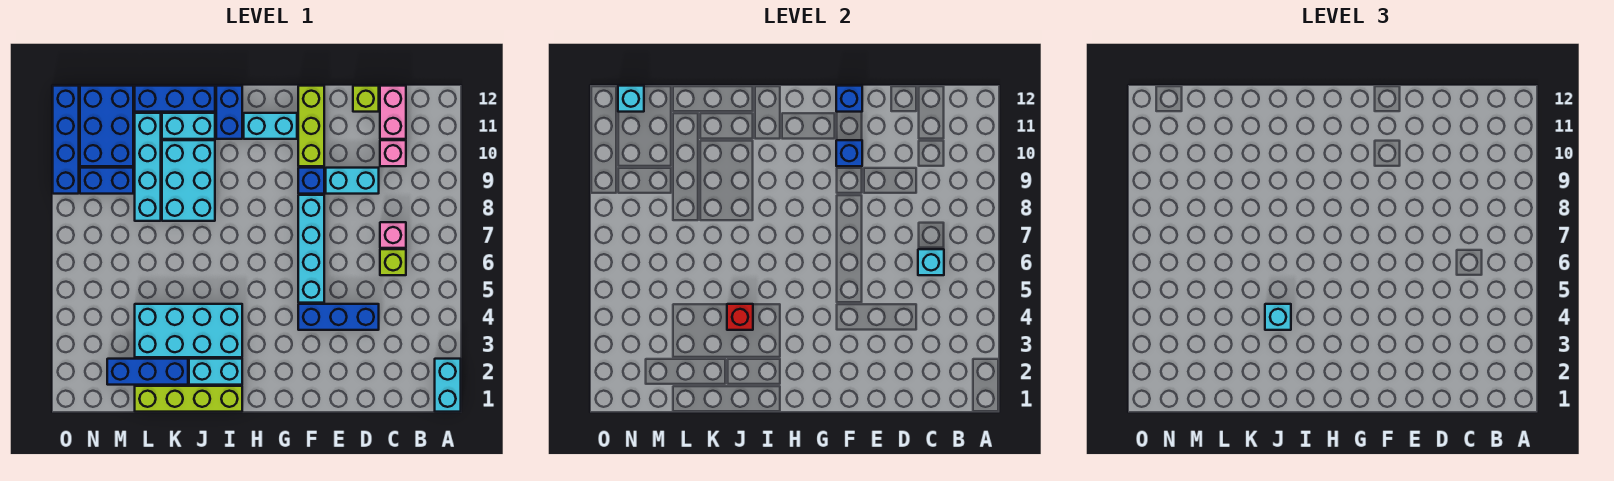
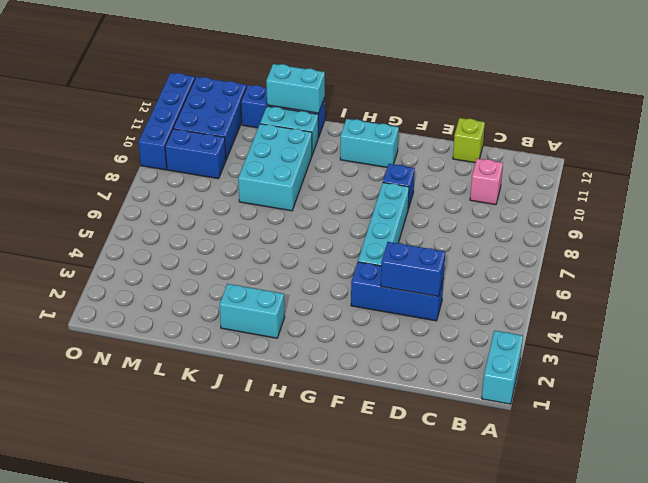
blue 1x2 brick [381,242,445,296] -> blue 1x2 brick turned to [216,86,242,139]
cyan 1x2 brick [266,64,325,113] -> cyan 1x2 brick moved to [326,168,379,194]
none -> lime 1x1 brick [380,249,406,275]
none -> pink 1x1 brick [380,222,406,248]
none -> pink 1x2 brick [380,86,406,139]
none -> lime 1x3 brick [298,86,324,166]

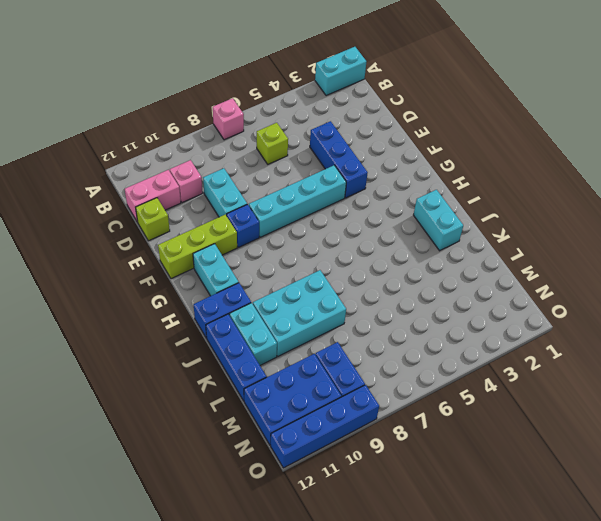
pink 1x1 brick [213,98,244,140] -> pink 1x1 brick moved to [380,222,406,248]
none -> lime 1x4 brick [135,386,242,412]
none -> cyan 2x4 brick [135,304,242,357]
none -> blue 1x3 brick [107,359,188,385]
none -> cyan 1x4 brick [135,113,161,221]

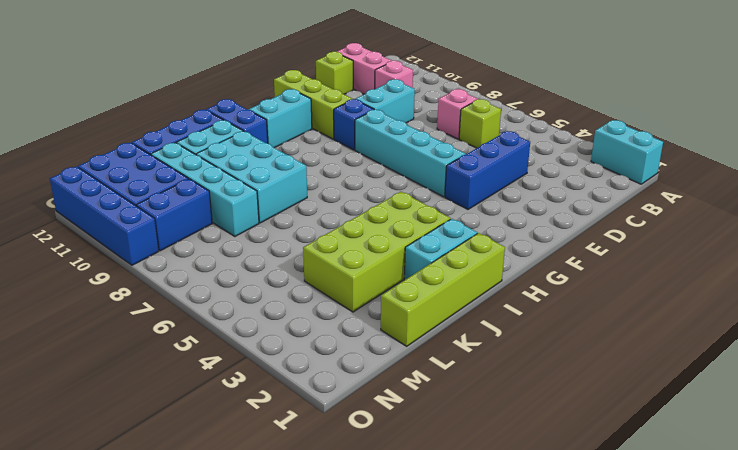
lime 2x4 brick [303,192,451,312] -> cyan 2x4 brick [135,304,242,357]
none -> blue 1x3 brick [107,359,188,385]
none -> cyan 1x1 brick [918,249,944,275]
none -> blue 1x1 brick [836,140,862,166]
none -> blue 1x1 brick [836,86,862,112]

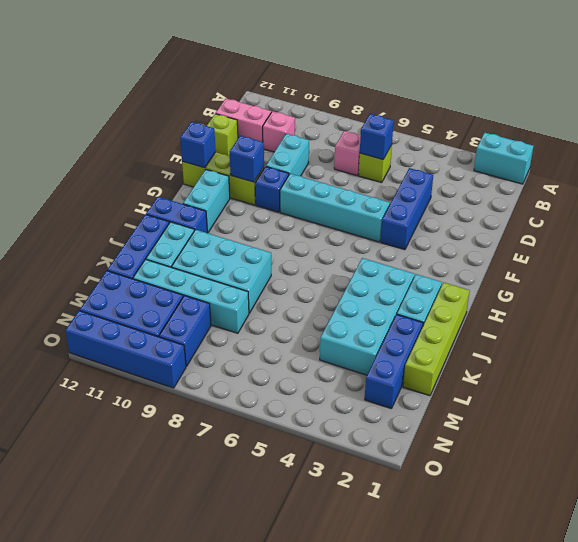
blue 1x1 brick [360,114,394,159] -> cyan 1x1 brick [918,249,944,275]
none -> red 1x1 brick [727,304,753,330]
none -> cyan 1x1 brick [618,86,644,112]
none -> cyan 1x1 brick [1265,304,1291,330]

